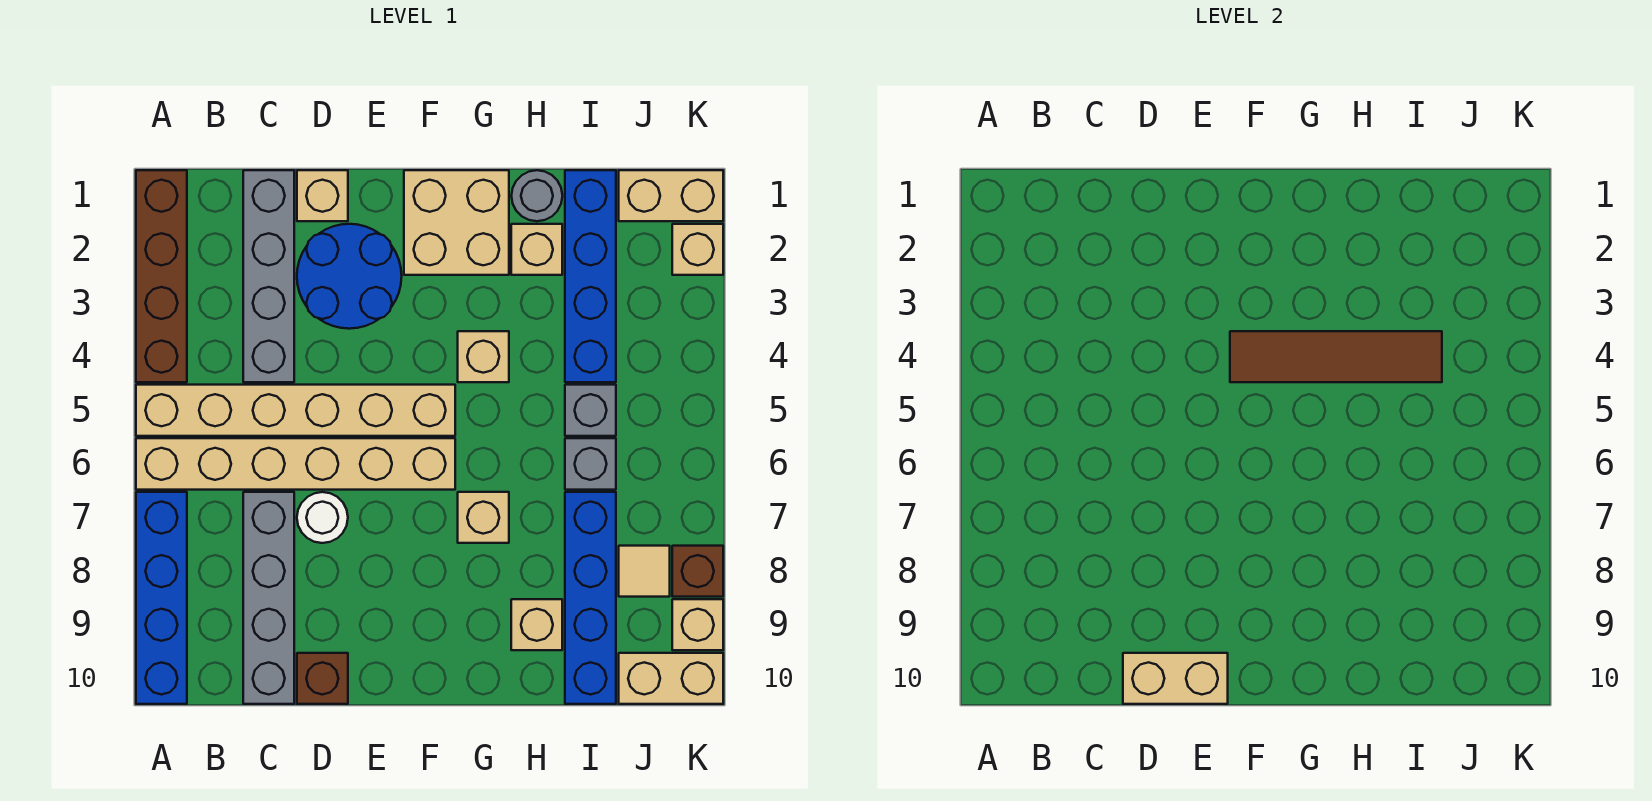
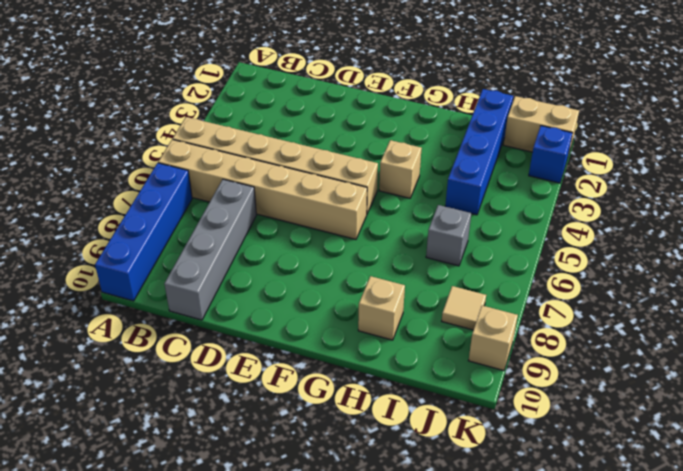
blue 1x1 brick [529,126,573,183] -> tan 1x1 brick [672,224,723,275]
none -> brown 1x4 brick [136,170,187,382]
none -> grey 1x4 brick [243,170,294,382]
none -> tan 1x1 brick [297,170,348,221]

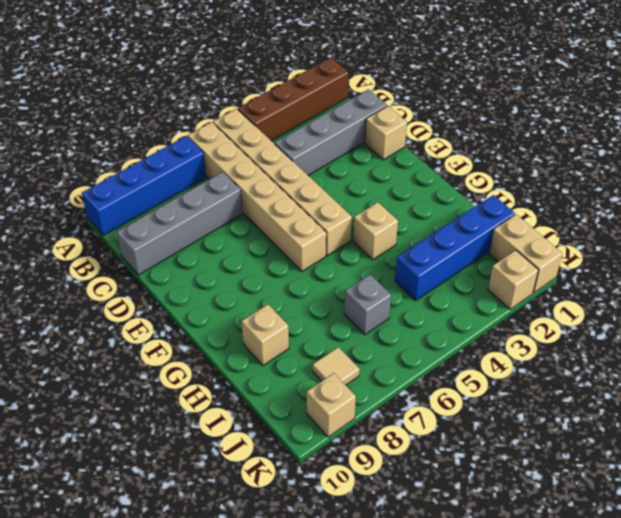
none -> blue 2x2 round brick [297,224,402,329]
none -> white 1x1 round brick [297,492,348,543]
none -> brown 1x1 brick [297,653,348,704]

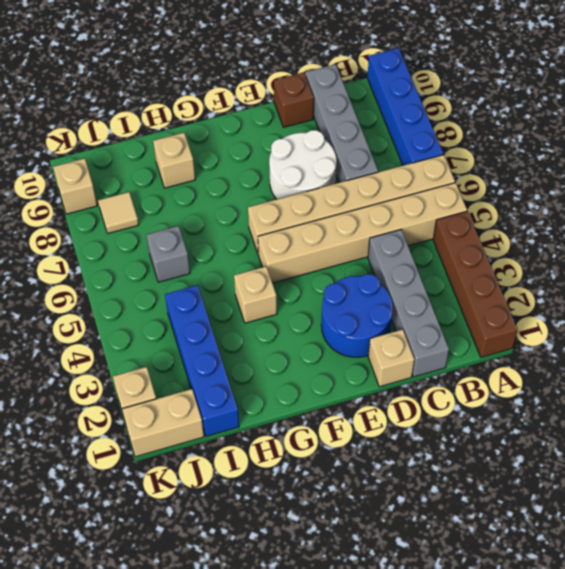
white 2x2 round brick [269,130,337,199] -> white 1x1 round brick [297,492,348,543]
none -> tan 2x2 brick [404,170,509,275]
none -> tan 1x1 brick [458,492,509,543]
none -> grey 1x1 round brick [511,170,562,221]

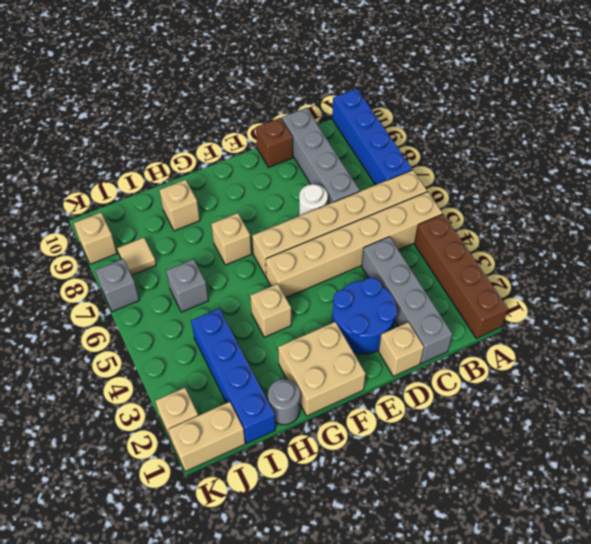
grey 1x1 brick [95,259,139,312] -> grey 1x1 brick moved to [565,385,616,436]
none -> tan 1x1 brick [511,224,562,275]
none -> blue 1x4 brick [565,492,616,704]
none -> tan 1x2 brick [619,653,723,704]

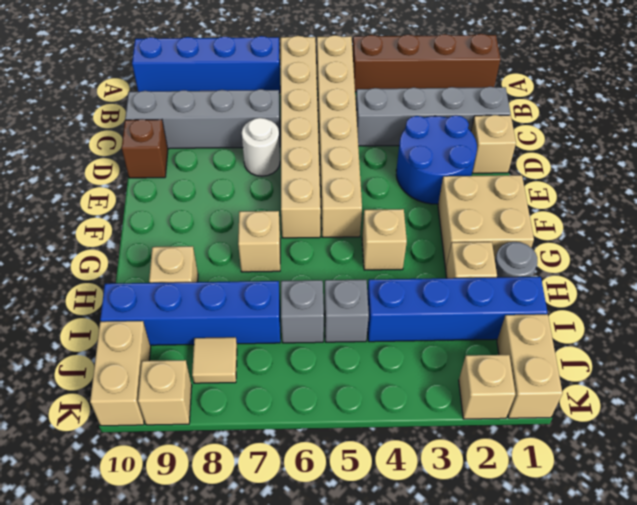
none -> brown 1x1 brick [672,546,723,597]
none -> tan 1x2 brick [1123,653,1228,704]
none -> brown 1x4 tile [1230,331,1442,382]

